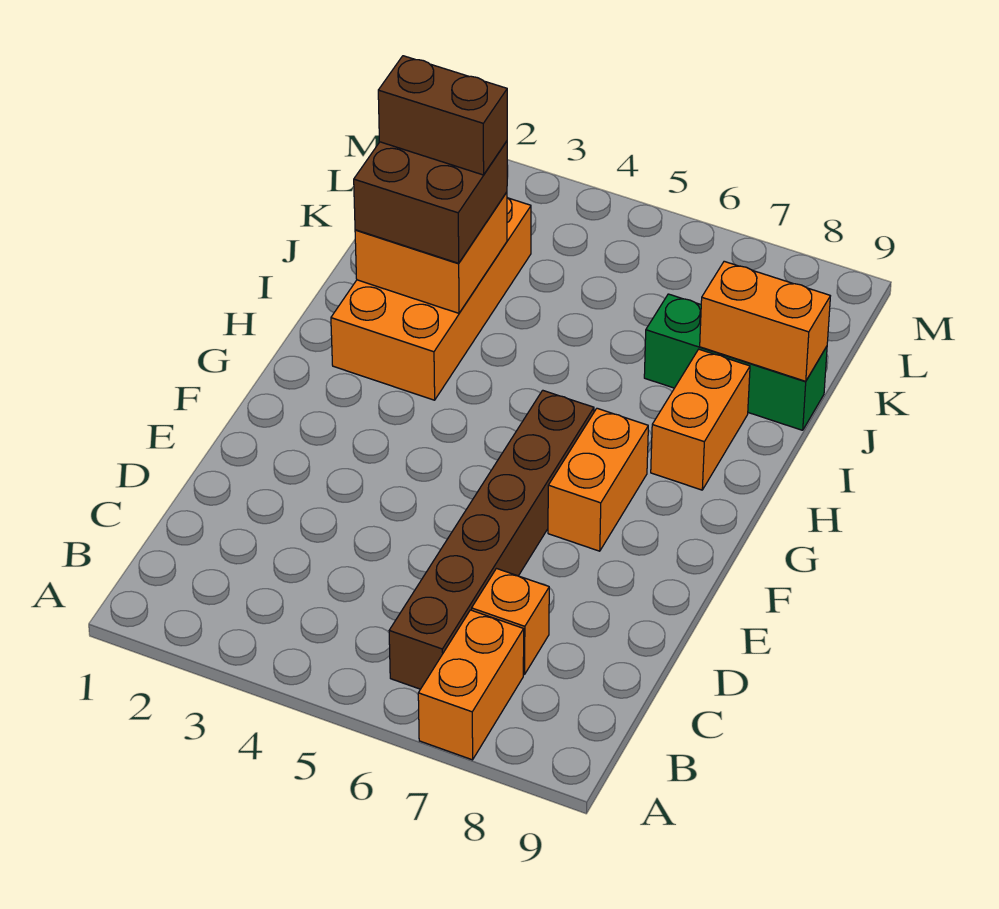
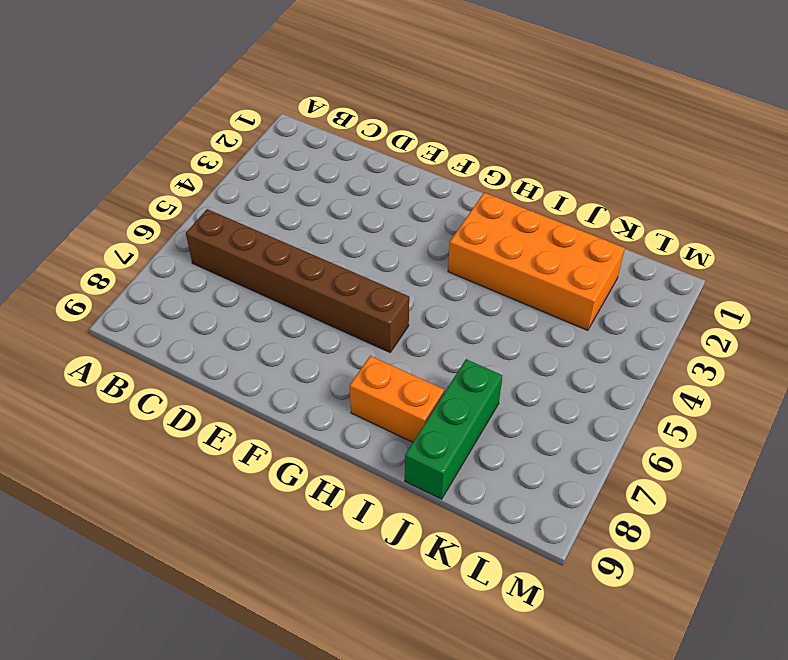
none -> orange 1x2 brick [418,610,524,760]
none -> orange 1x1 brick [472,569,549,675]

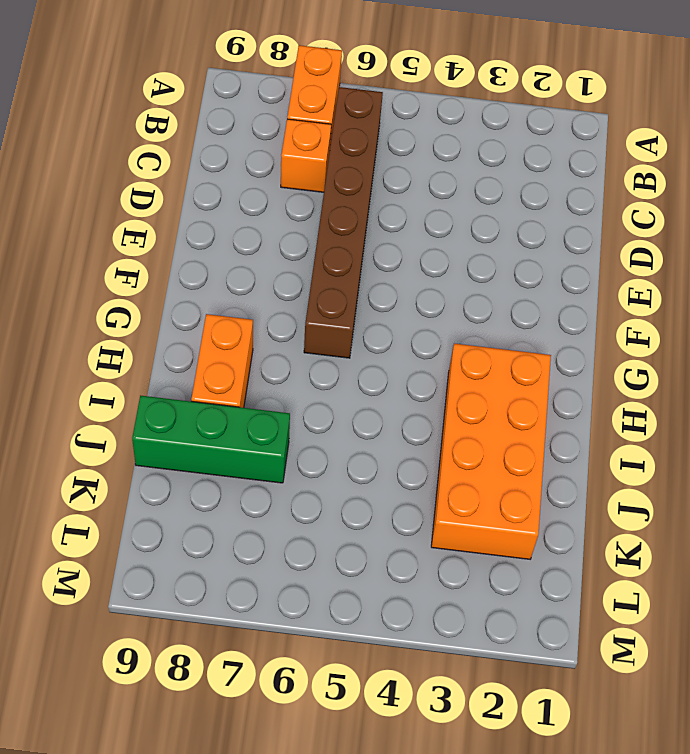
none -> orange 1x2 brick [548,408,648,551]
none -> orange 2x2 brick [355,192,507,313]

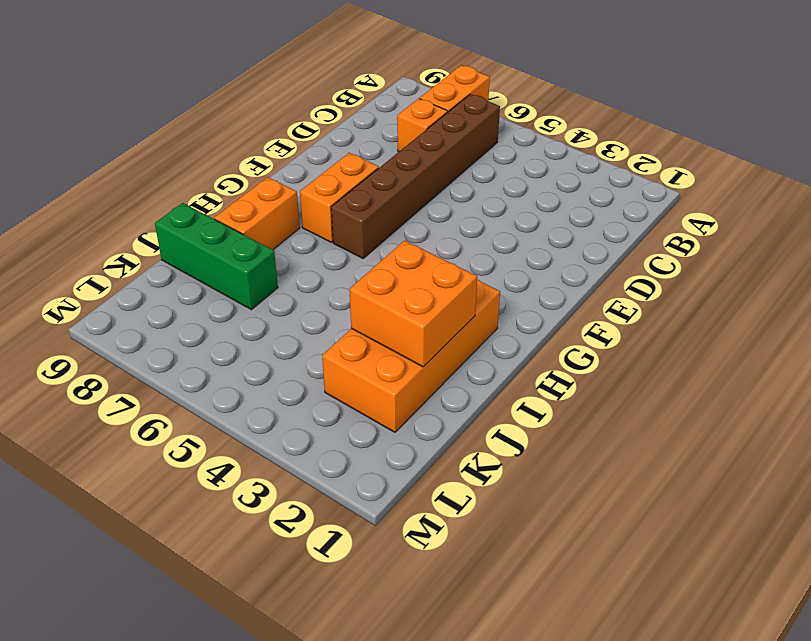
none -> orange 1x2 brick [700,261,830,381]
none -> brown 2x2 brick [354,141,507,263]

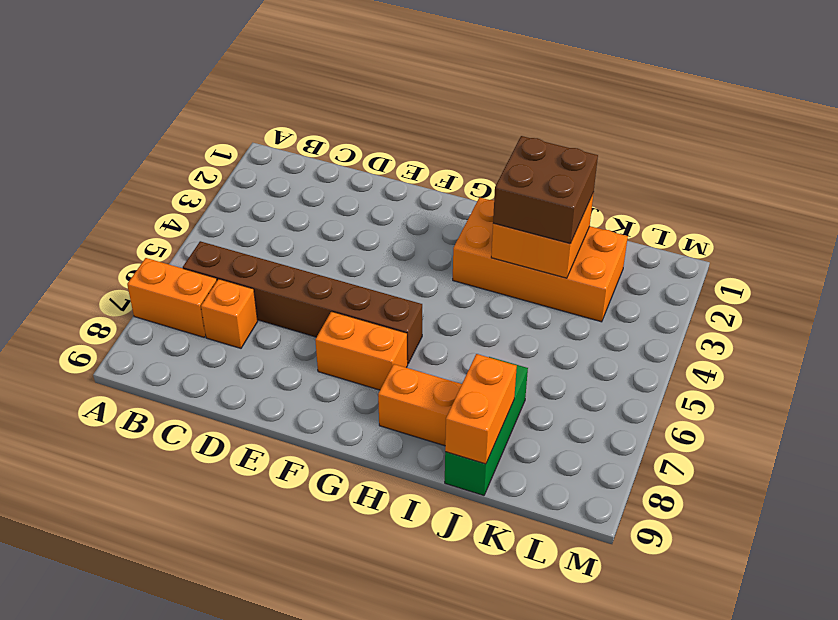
none -> brown 1x2 brick [378,56,507,175]

